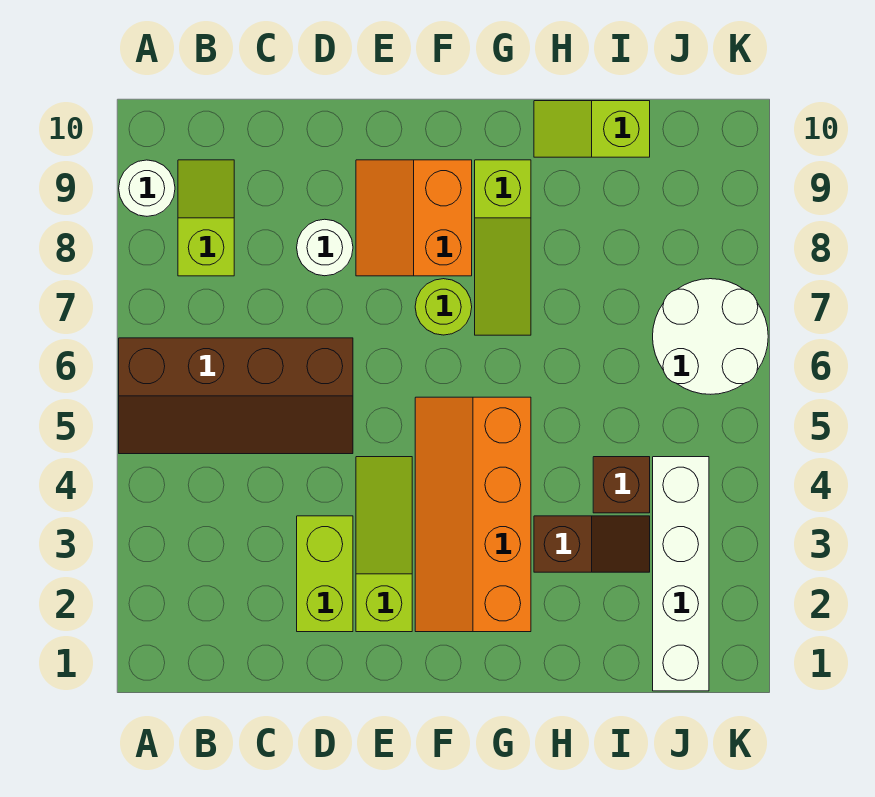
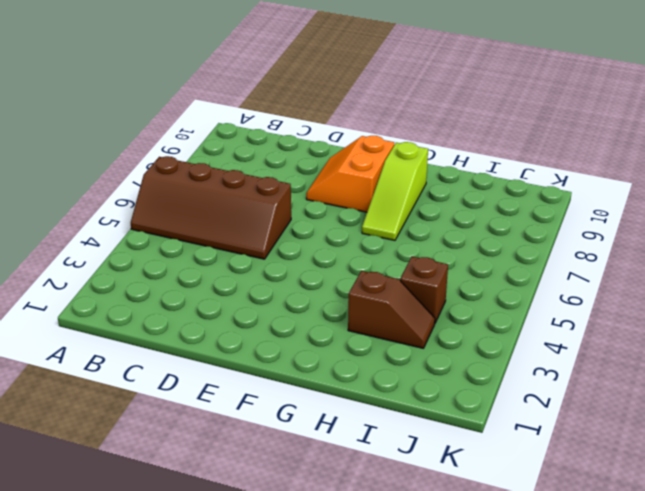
none -> white 1x1 round brick [119,160,175,216]
none -> lime 1x2 slope [178,160,234,276]
none -> lime 1x2 brick [297,516,353,632]

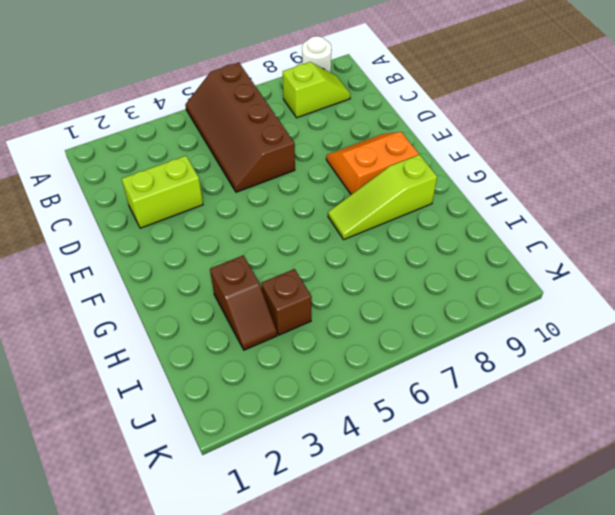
none -> white 1x1 round brick [297,219,353,276]
none -> lime 1x3 slope [356,457,412,632]
none -> orange 2x4 slope [415,397,531,632]

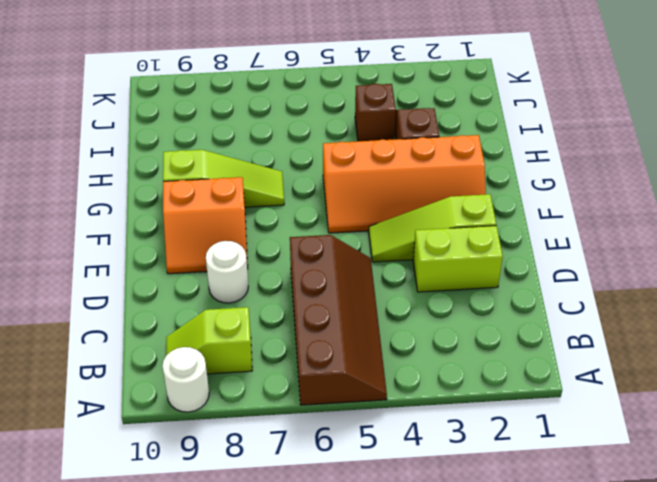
none -> lime 1x1 round brick [415,279,472,335]
none -> lime 1x2 slope [534,101,650,157]
none -> white 1x4 brick [653,457,709,691]

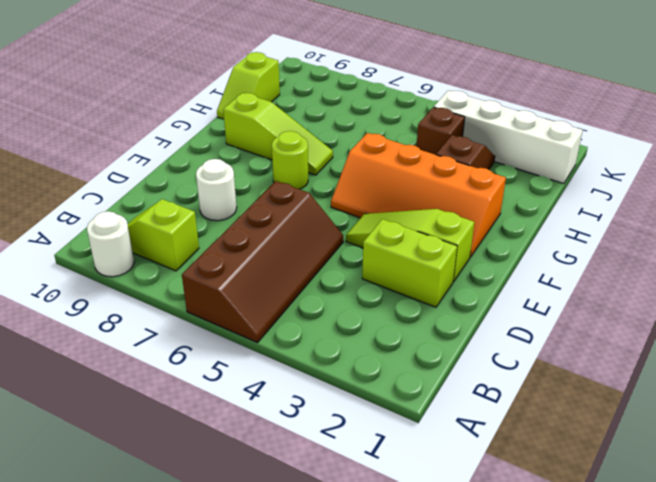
none -> orange 2x2 slope [356,160,472,276]
none -> white 2x2 round brick [653,279,768,394]

